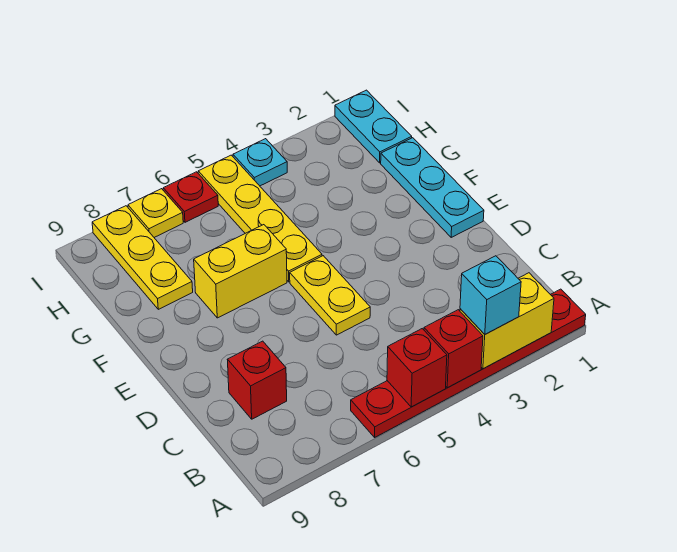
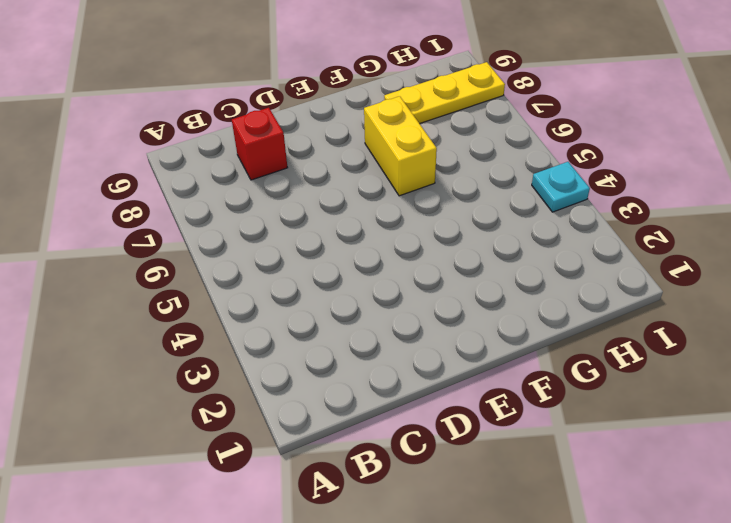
none -> red 1x6 plate [351,289,586,437]
none -> yellow 1x2 plate [290,256,370,335]
none -> cyan 1x3 plate [381,138,484,237]

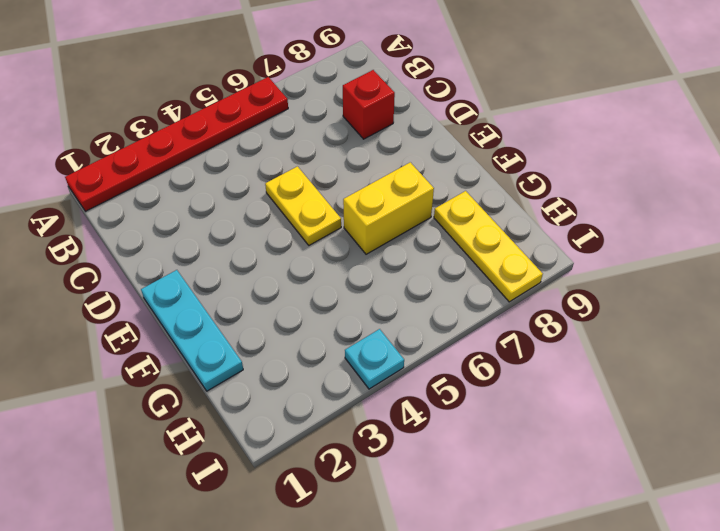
none -> yellow 1x4 plate [198,155,322,282]
none -> cyan 1x2 plate [335,90,412,163]
none -> red 1x1 plate [163,172,218,222]

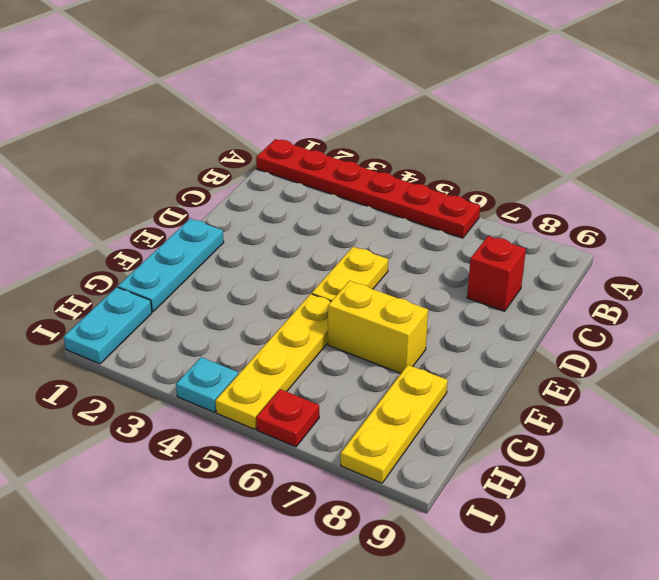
none -> yellow 1x1 plate [128,189,183,237]
none -> yellow 1x2 brick [460,273,554,369]
none -> red 1x1 brick [424,310,483,388]

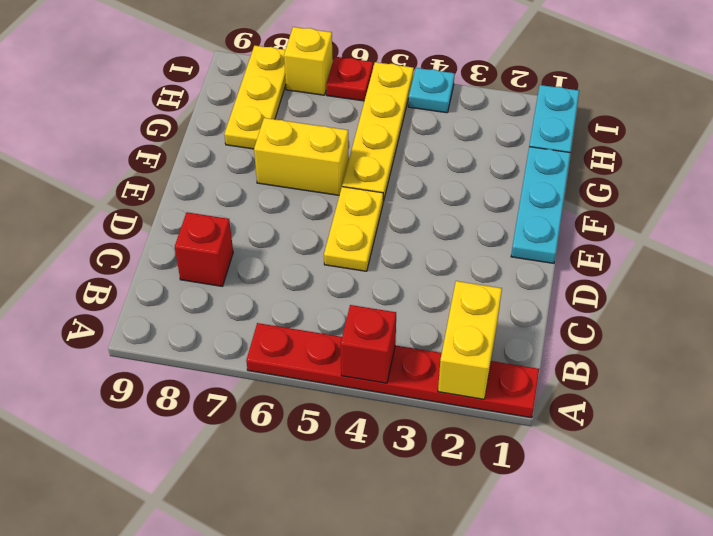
yellow 1x2 brick [438,281,502,399] -> yellow 1x2 brick turned to [460,273,554,369]
yellow 1x1 brick [284,27,333,95] -> yellow 1x1 plate [128,189,183,237]
none -> red 1x1 brick [387,329,447,407]
none -> cyan 1x1 brick [460,256,521,334]

